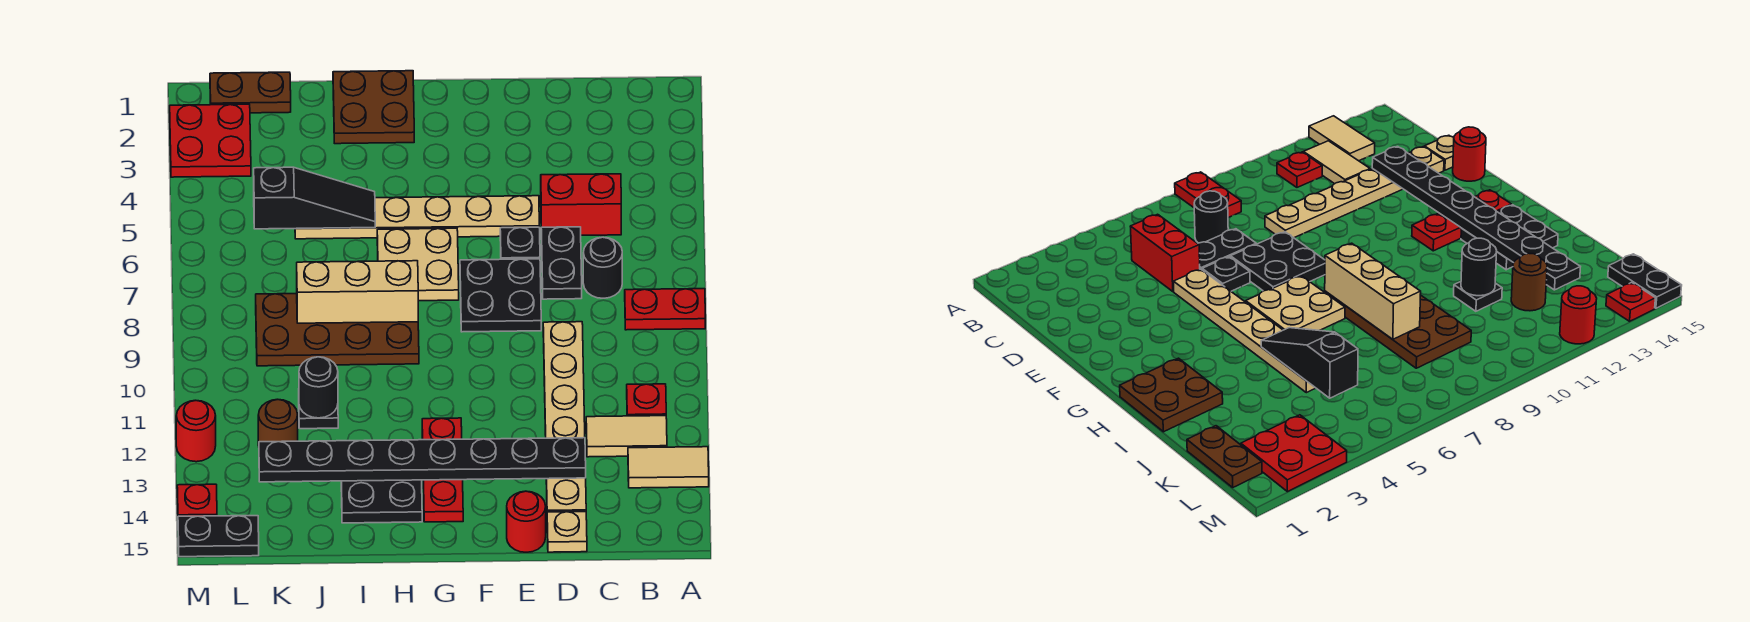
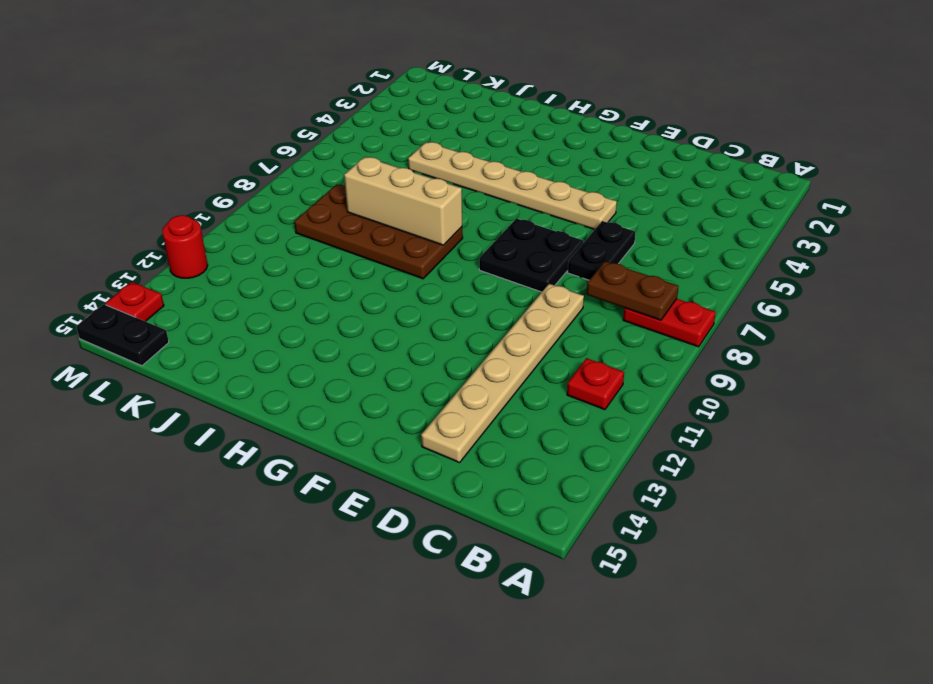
brown 1x2 plate [587,261,678,320] -> brown 1x2 plate moved to [210,72,291,113]
none -> tan 1x2 tile [628,447,709,488]
none -> tan 1x2 tile [586,416,667,457]
none -> red 1x2 brick [541,174,621,235]

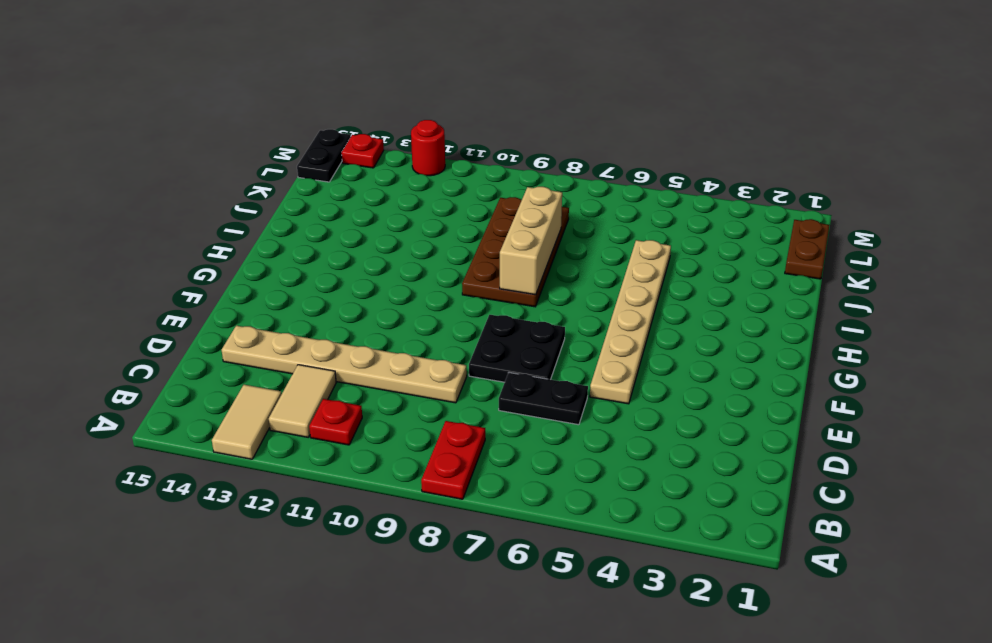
none -> red 1x2 brick [541,174,621,235]
none -> black 1x1 round brick [583,237,622,298]
none -> tan 1x1 plate [547,512,587,552]

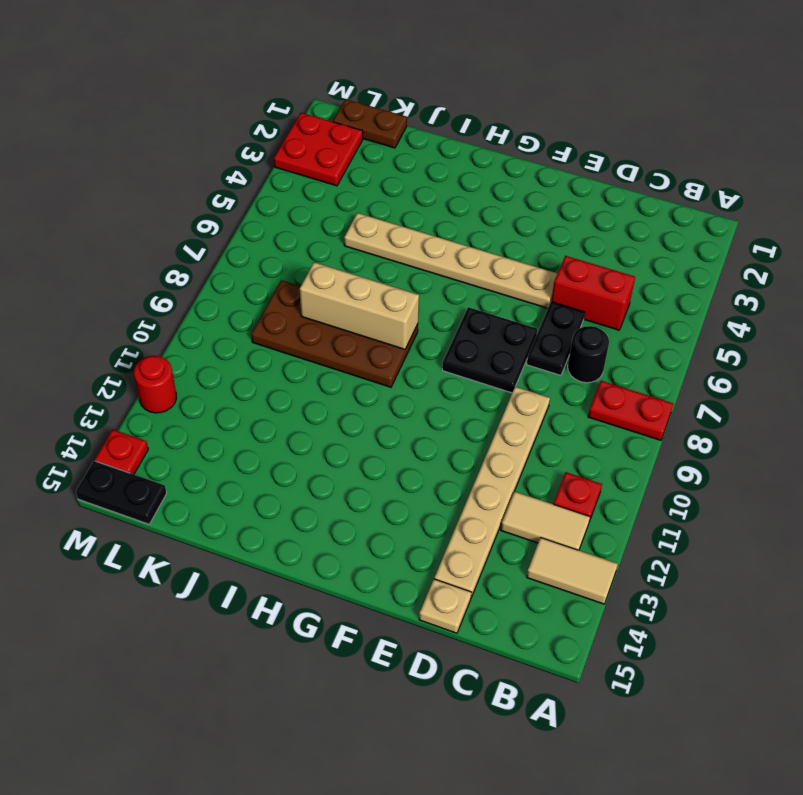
none -> black 1x1 plate [500,227,540,259]
none -> red 1x1 round brick [507,491,546,552]
none -> tan 2x2 plate [377,228,459,301]

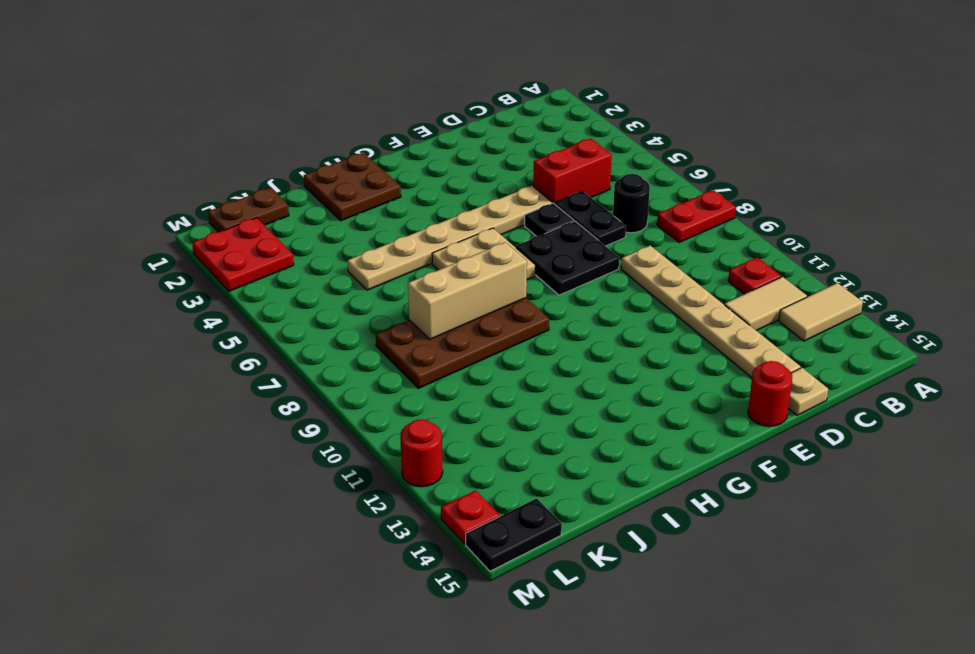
none -> red 1x3 plate [422,418,463,522]
none -> black 2x2 plate [341,480,422,523]
none -> black 1x1 plate [299,405,338,429]

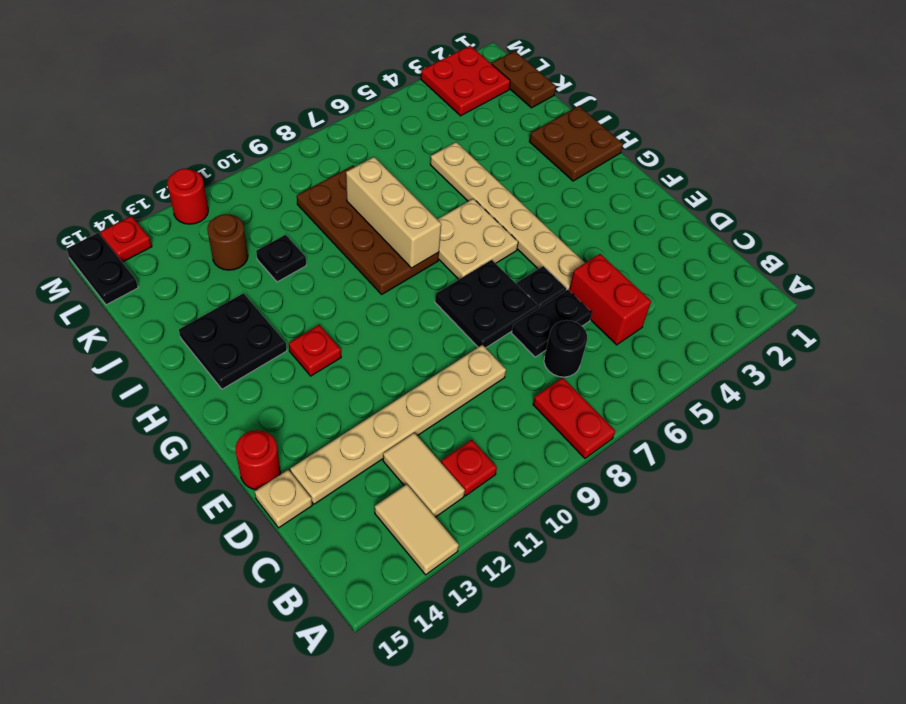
red 1x1 plate [289,325,341,376] -> red 1x3 plate [422,418,463,522]
none -> black 1x8 plate [259,438,586,482]
none -> black 1x3 slope [254,167,375,229]
none -> black 1x1 round brick [299,357,338,418]

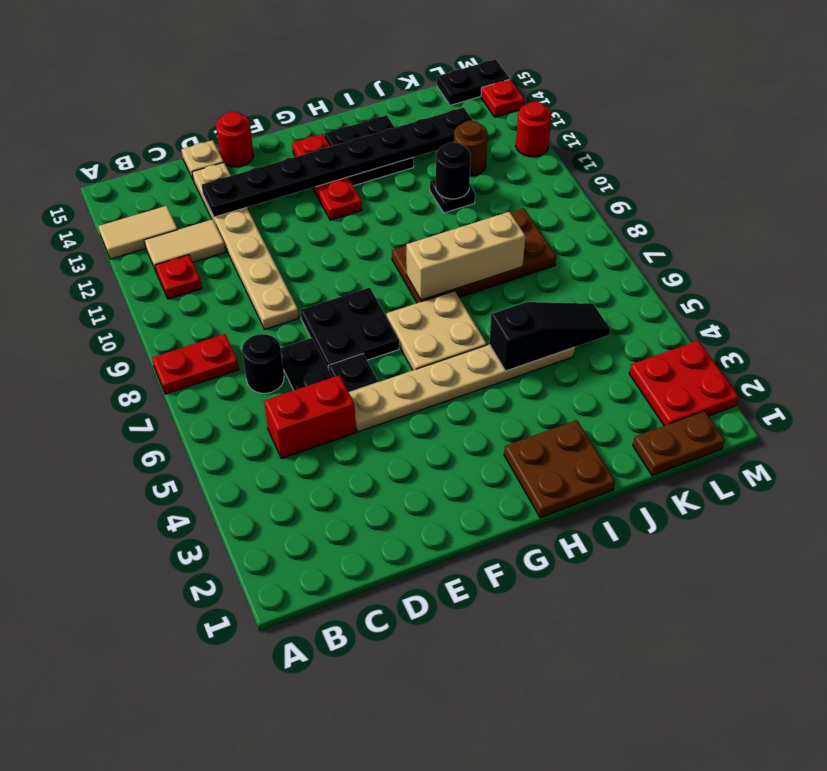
black 1x3 slope [489,302,610,371] -> black 1x3 slope turned to [254,167,375,229]

